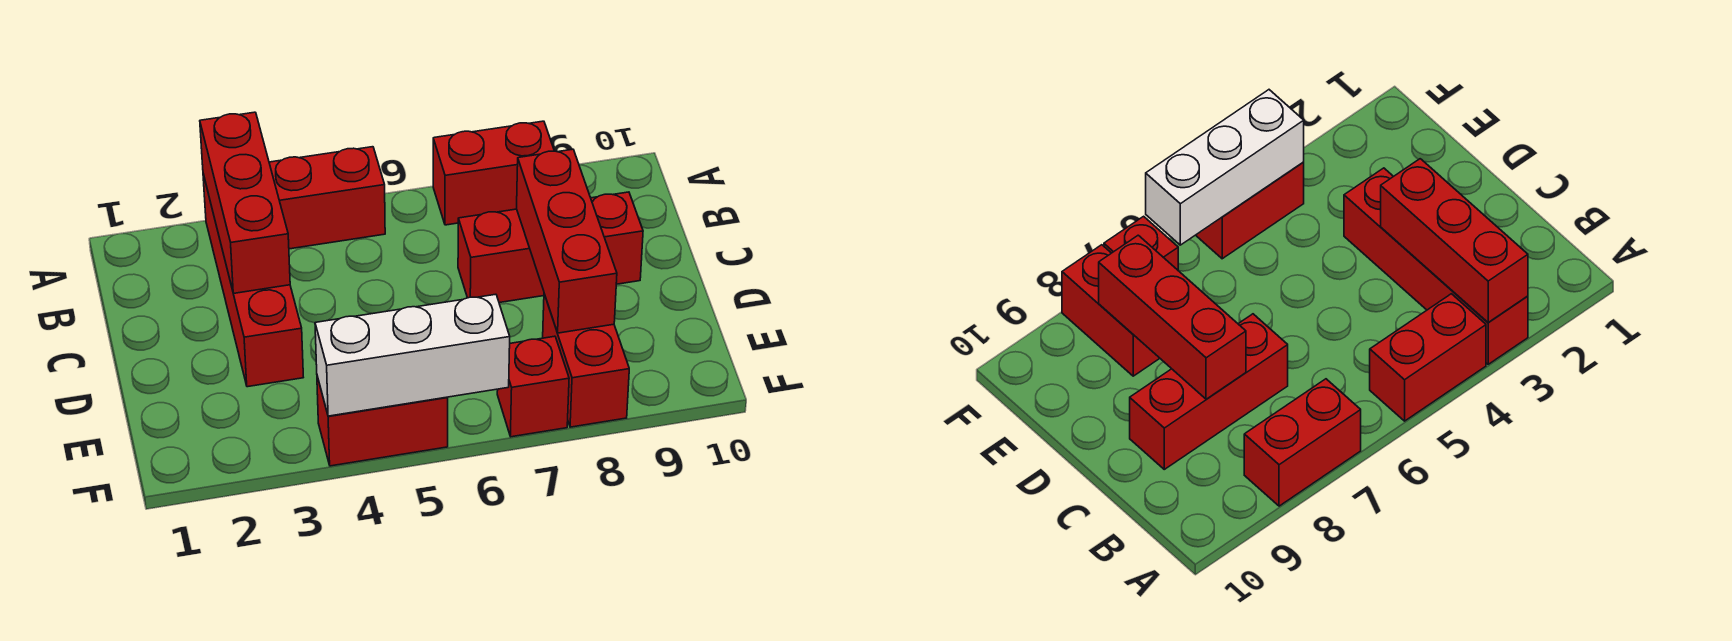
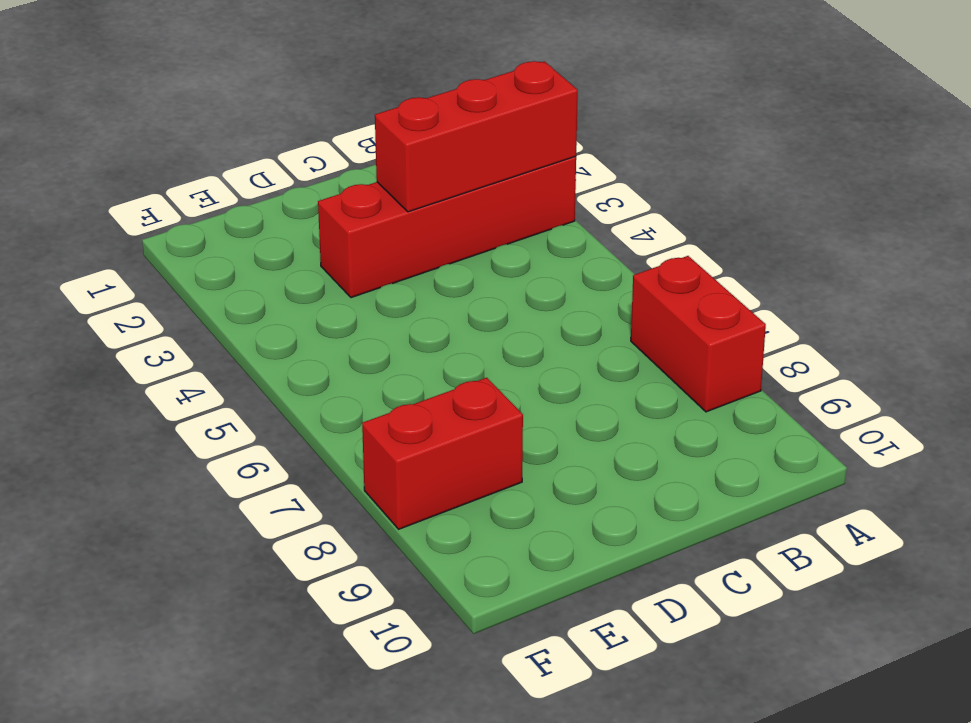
none -> red 1x2 brick [269,147,385,249]
none -> red 1x3 brick [458,192,643,303]

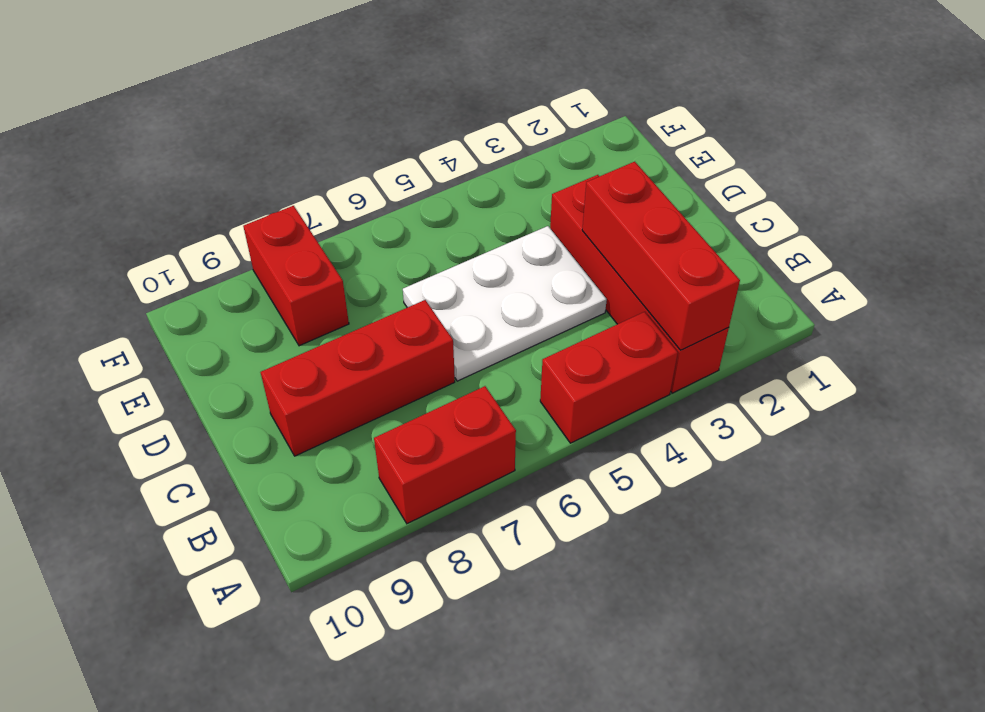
white 2x3 plate [403,226,607,381] -> none
none -> red 1x2 brick [317,376,448,466]
none -> red 1x1 brick [497,336,569,437]

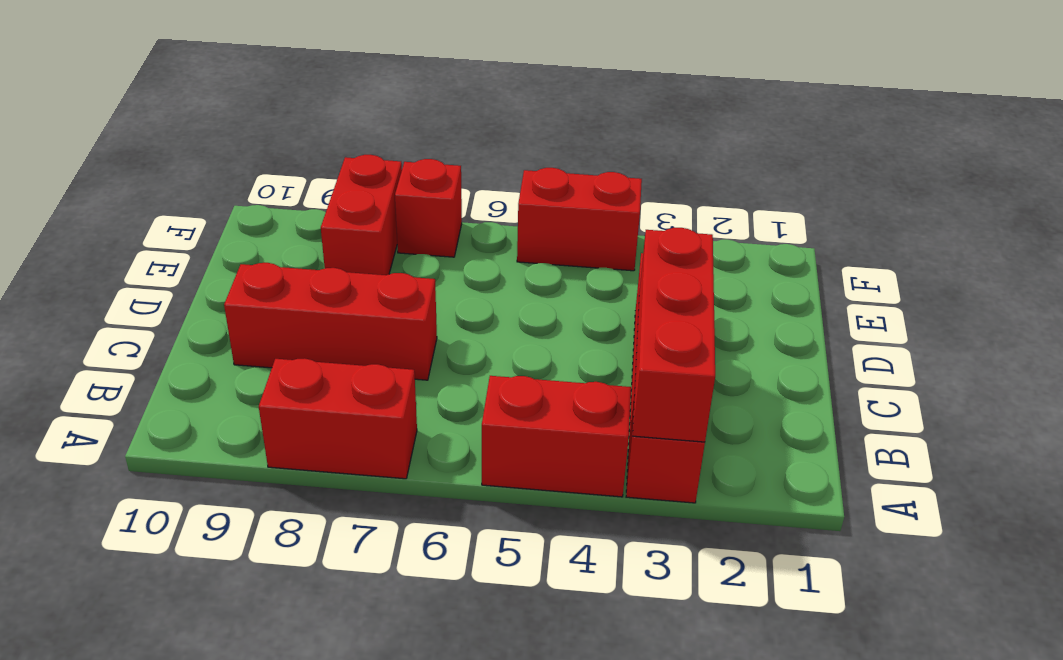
none -> red 1x3 brick [517,149,617,333]
none -> white 1x3 brick [315,294,510,416]

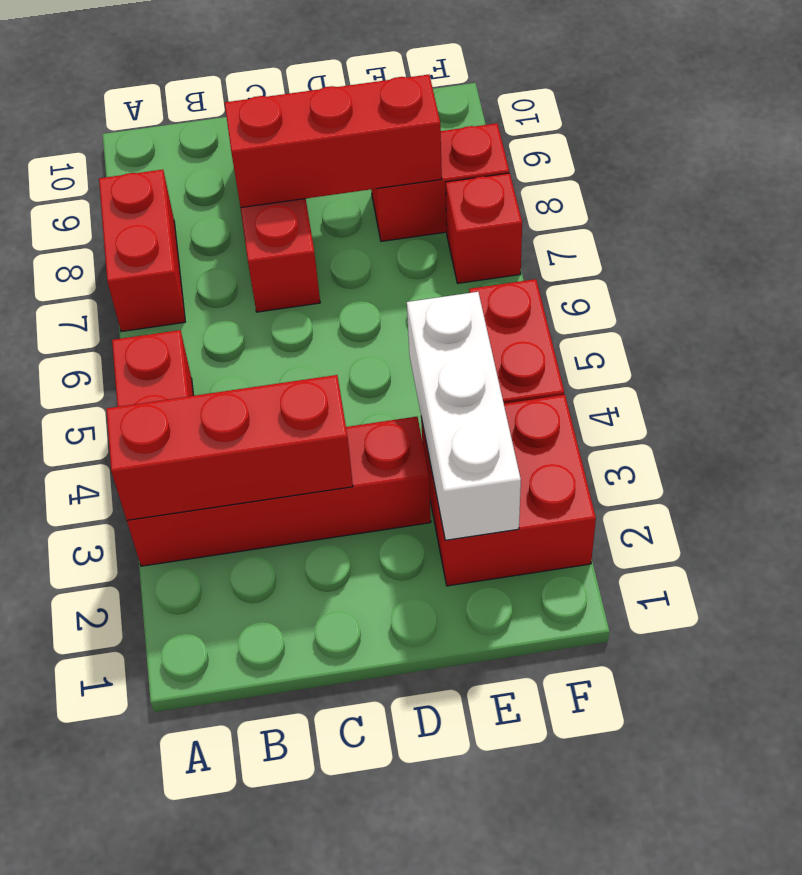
red 2x2 brick [421,395,596,586] -> none
white 1x3 brick [407,292,521,540] -> white 1x3 brick moved to [315,294,510,416]

